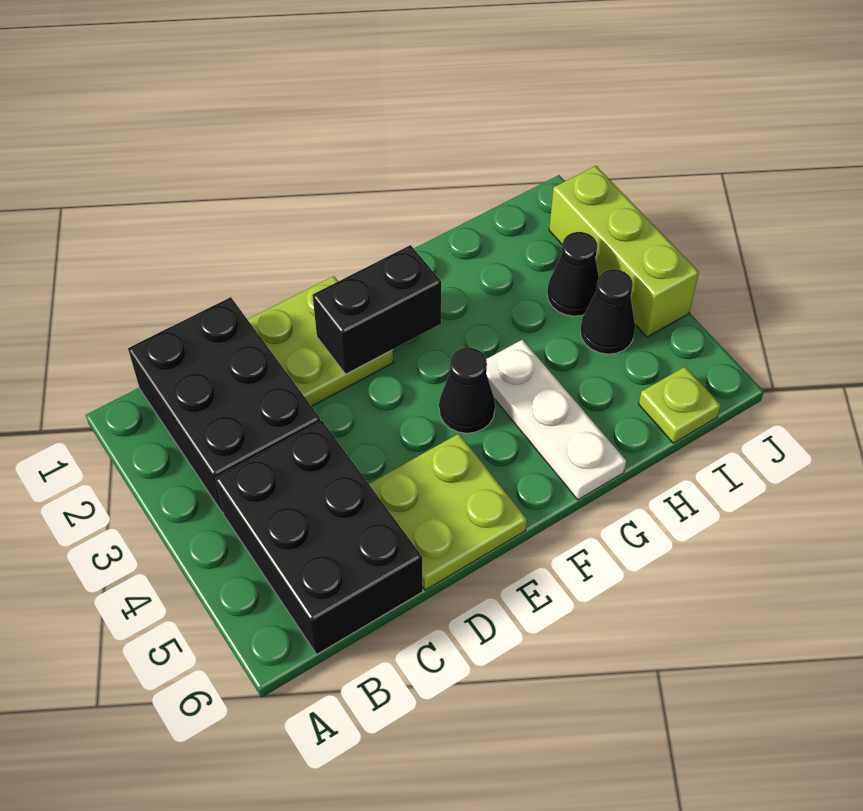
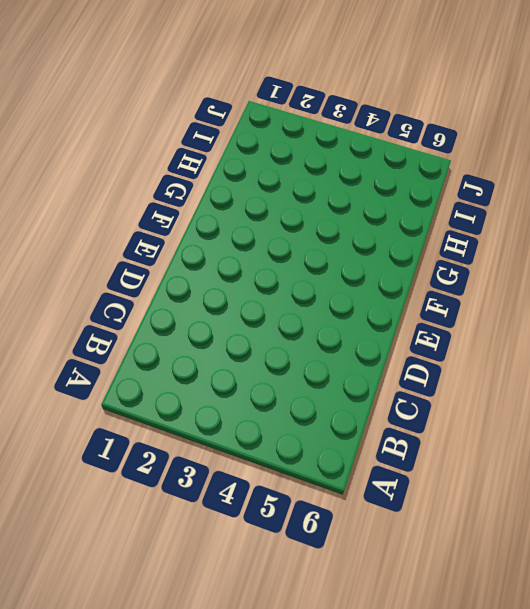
none -> black 2x3 brick [128,297,320,513]
none -> black 2x3 brick [215,421,423,654]

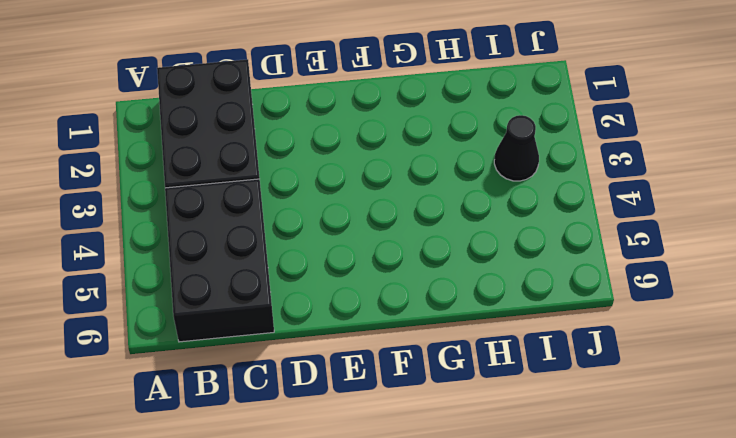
none -> lime 2x2 plate [247,276,393,406]
none -> lime 2x2 plate [369,434,527,590]

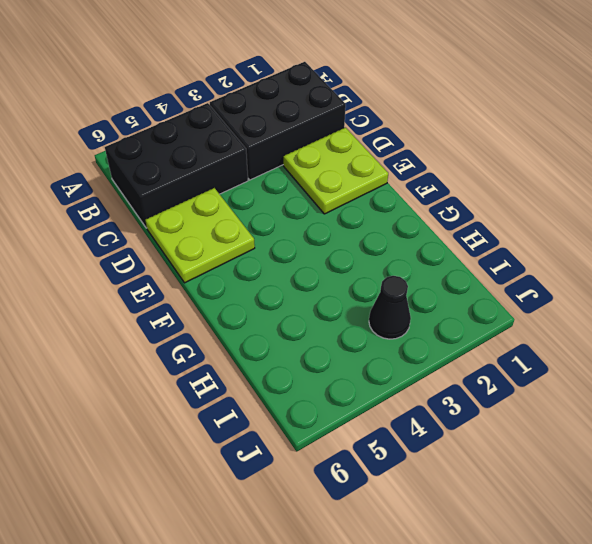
none -> black 1x1 cone [439,348,495,433]
none -> white 1x3 plate [486,340,626,500]

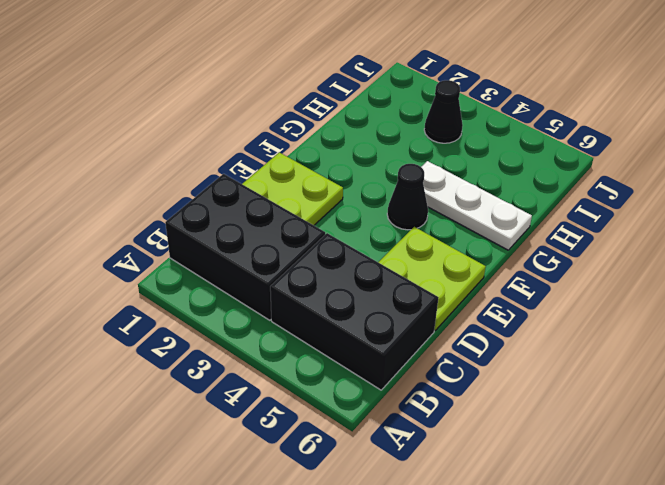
none -> black 1x1 cone [580,269,635,354]
none -> lime 1x1 plate [639,367,721,443]

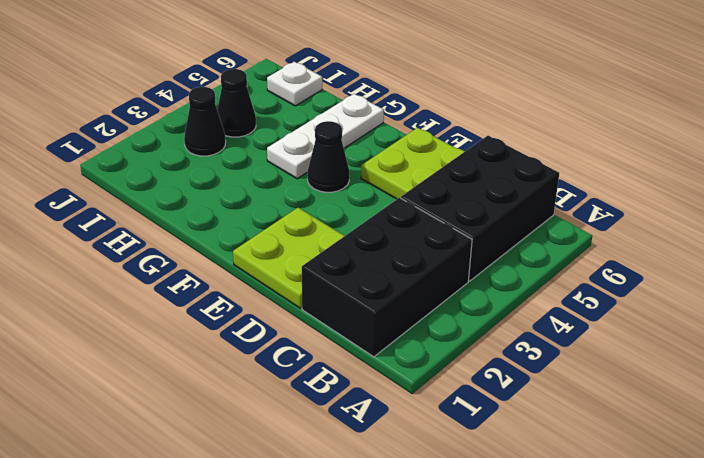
white 1x1 plate [267,62,322,106] -> lime 1x1 plate [639,367,721,443]
none -> lime 1x3 brick [549,166,699,337]
none -> black 1x2 brick [312,245,441,374]

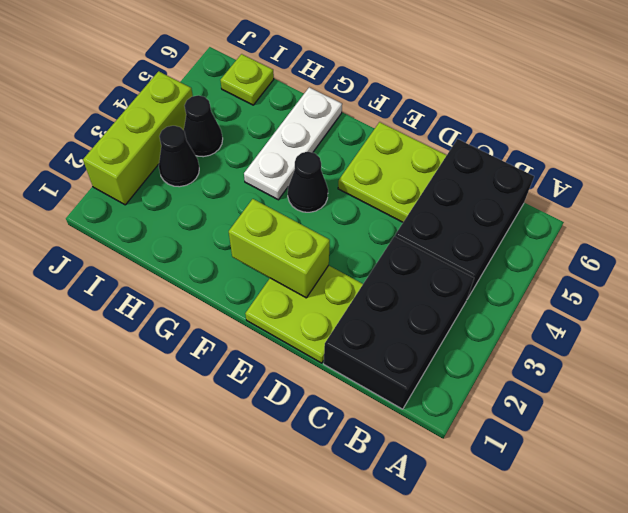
lime 1x2 brick [229,199,330,298] -> black 1x2 brick [312,245,441,374]

